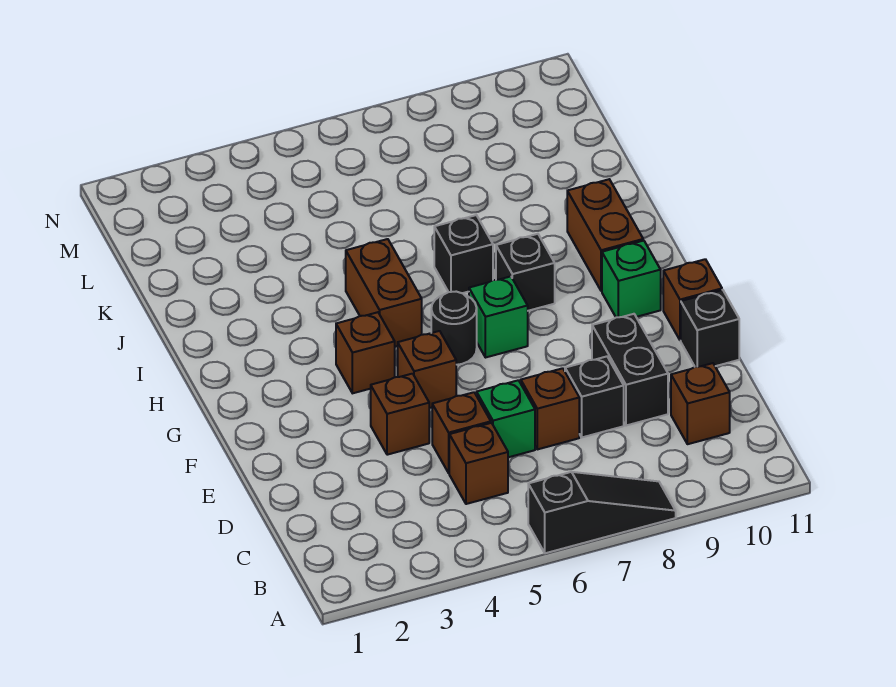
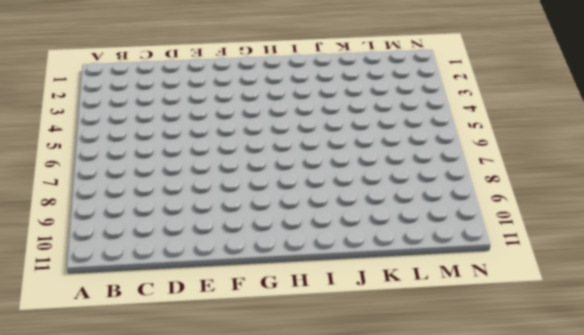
none -> black 1x3 slope [528,472,676,553]
none -> brown 1x1 brick [449,423,508,504]
none -> brown 1x1 brick [671,363,730,444]

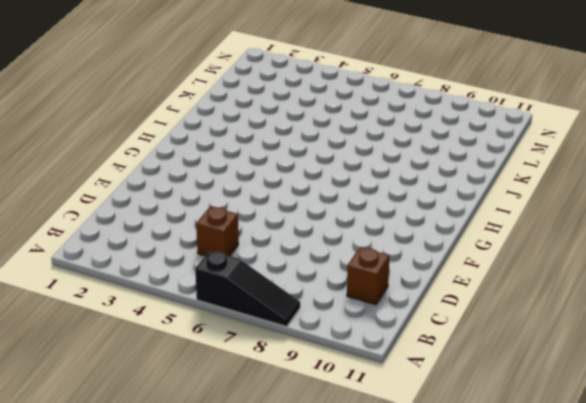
none -> brown 1x1 brick [432,392,491,473]
none -> green 1x1 brick [477,380,535,457]
none -> brown 1x1 brick [521,368,579,449]

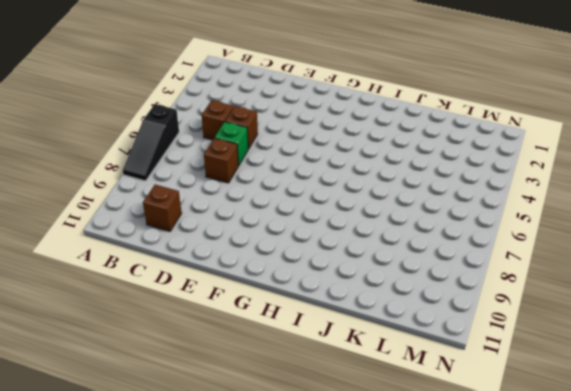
none -> black 1x1 brick [565,356,624,437]
none -> black 1x2 brick [592,314,668,426]
none -> brown 1x1 brick [371,374,429,455]

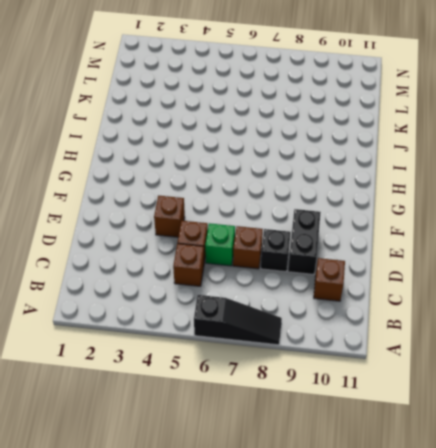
none -> black 1x1 brick [681,290,739,367]
none -> brown 1x1 brick [398,331,456,408]
none -> brown 1x1 brick [663,259,722,340]

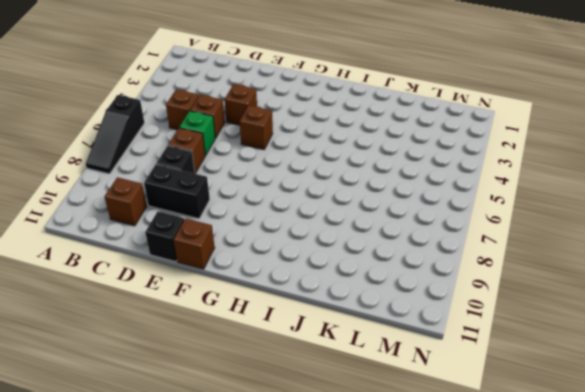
none -> brown 1x1 brick [336,312,395,393]
none -> black 1x1 round brick [431,292,477,365]
none -> green 1x1 brick [469,276,528,358]

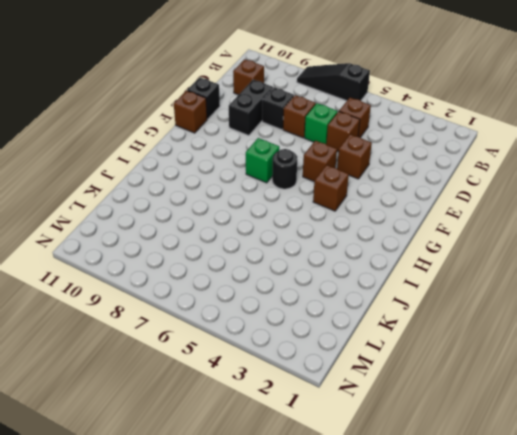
none -> green 1x1 brick [602,241,661,317]
none -> brown 1x2 brick [346,239,422,347]
none -> black 1x1 brick [496,234,555,311]

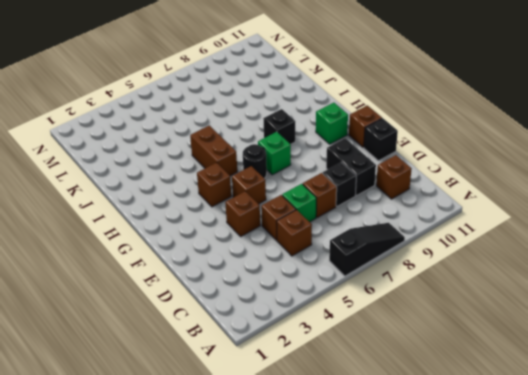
none -> brown 1x2 brick [567,179,643,291]
none -> black 1x1 brick [434,215,493,293]

